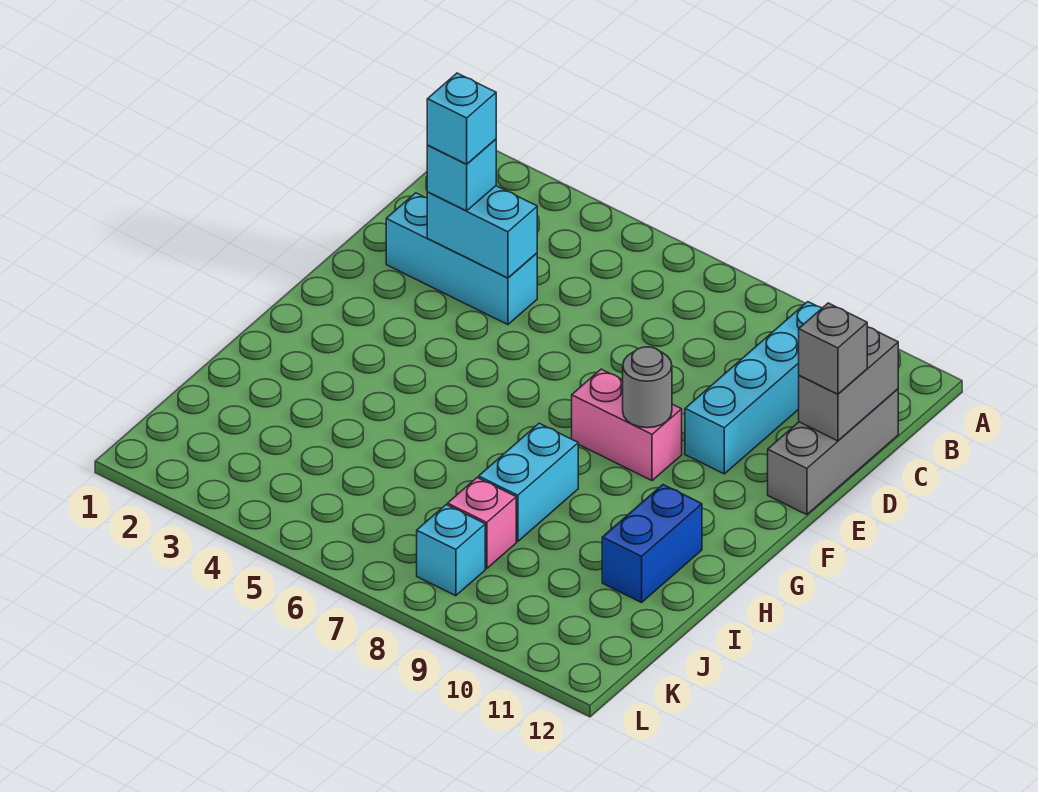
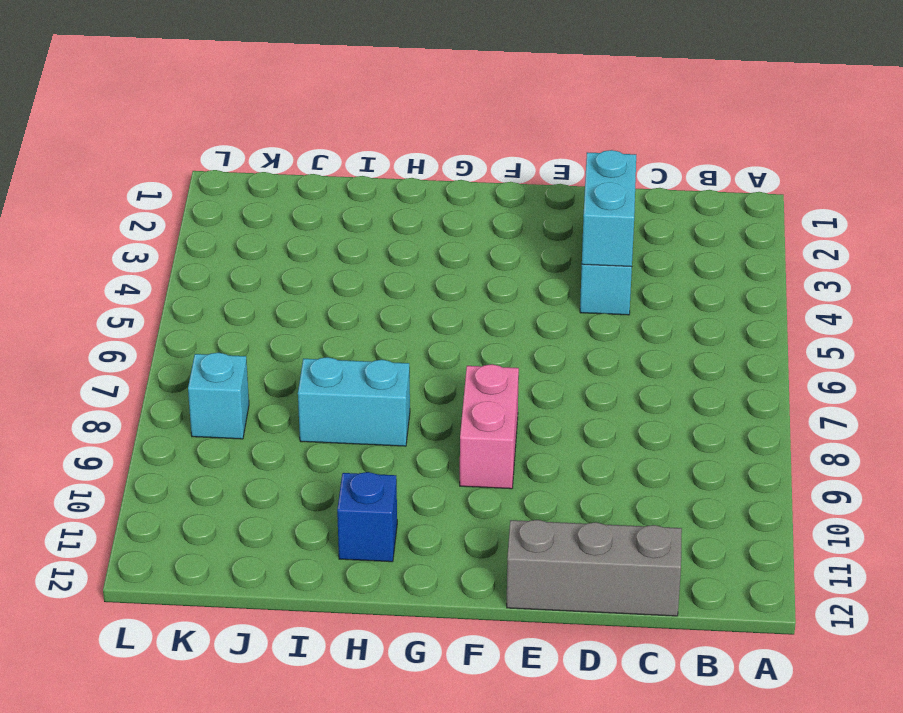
blue 1x1 brick [337,472,397,562] -> blue 1x2 brick [602,485,702,603]
none -> cyan 1x4 brick [685,302,822,474]
none -> pink 1x1 brick [448,478,516,569]
none -> grey 1x2 brick [799,327,898,441]

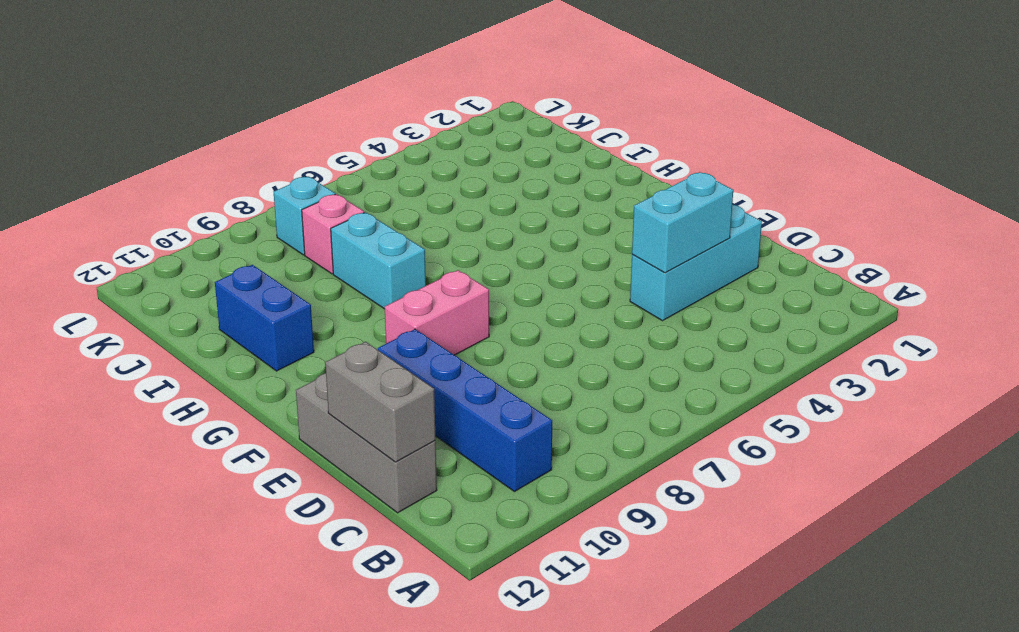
blue 1x4 brick [378,329,552,492] -> cyan 1x4 brick [685,302,822,474]
none -> grey 1x1 round brick [623,347,672,428]
none -> cyan 1x1 brick [427,139,496,211]
none -> grey 1x1 brick [799,303,867,394]

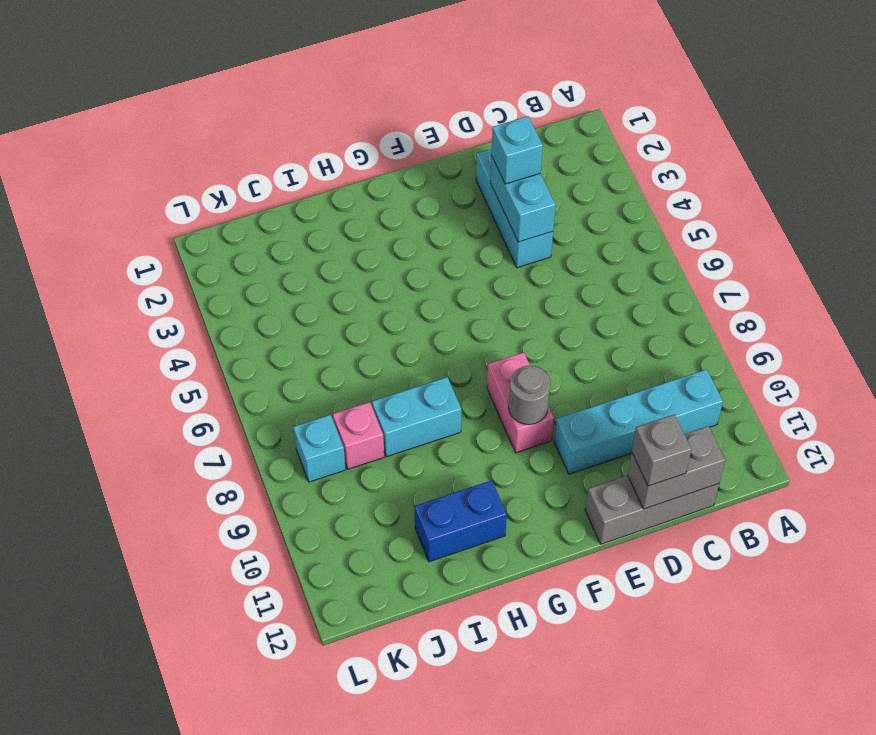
none -> cyan 1x1 brick [427,73,496,164]

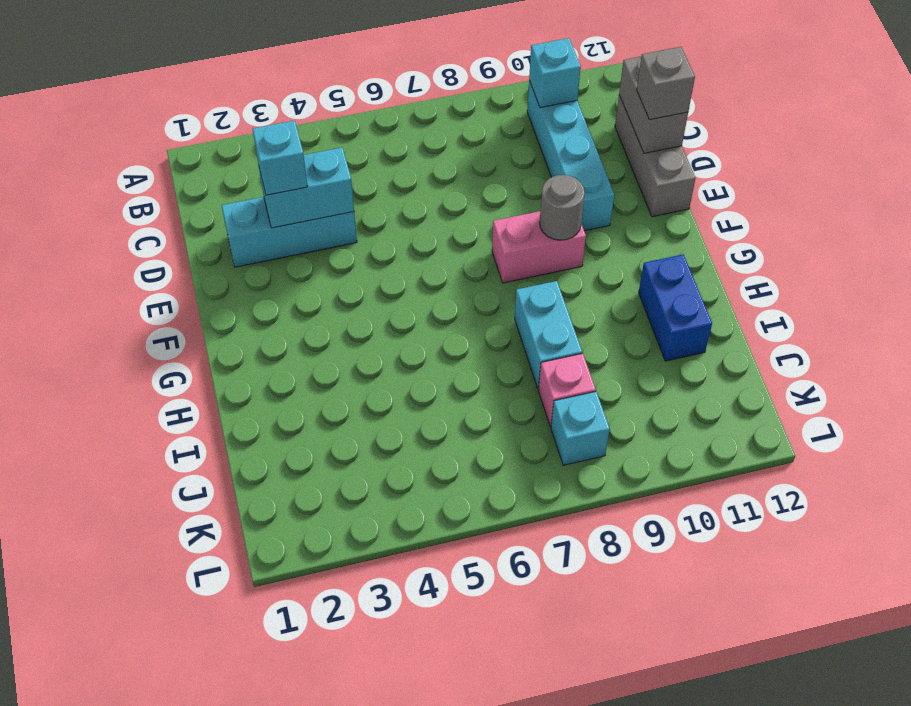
cyan 1x1 brick [529,38,581,108] -> cyan 1x1 brick moved to [427,73,496,164]

